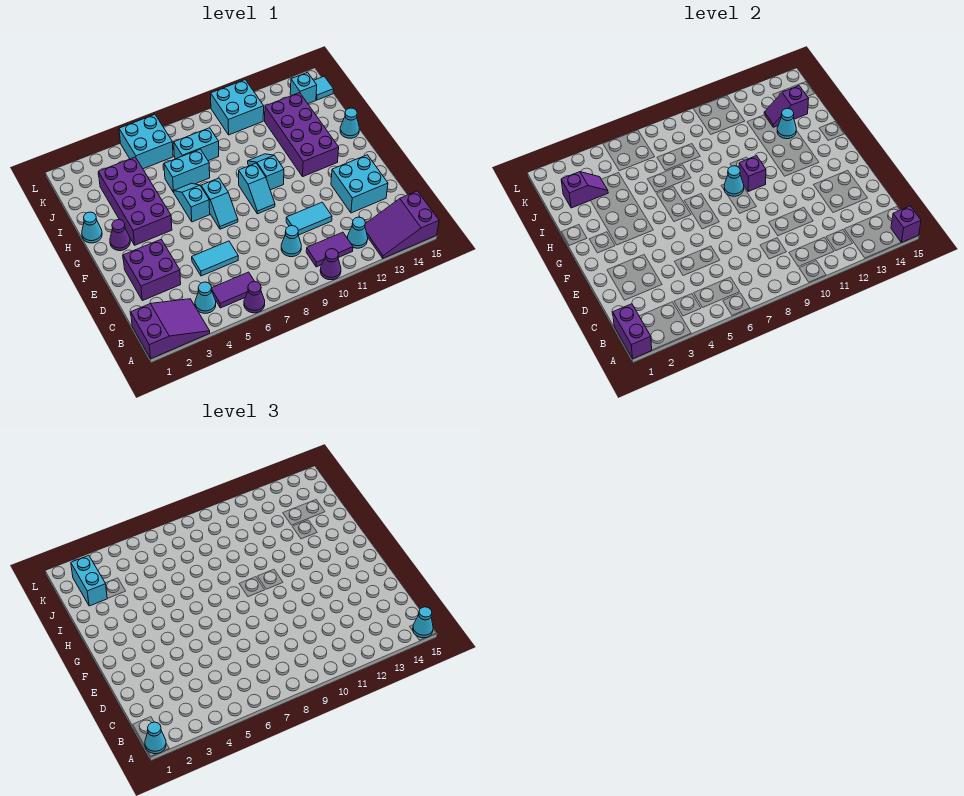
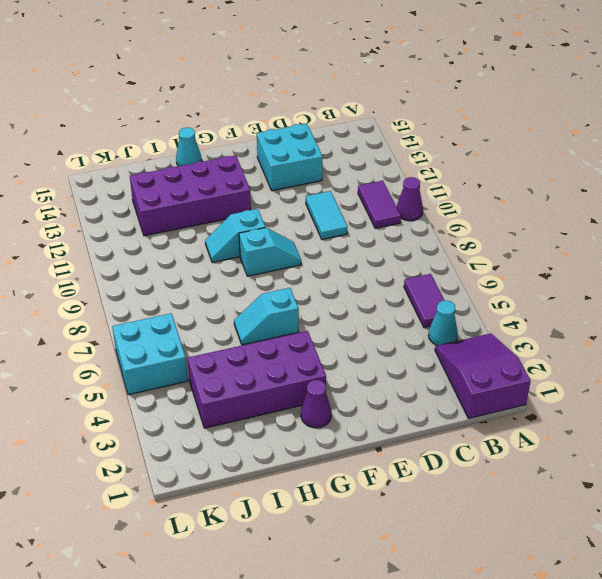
none -> purple 1x1 cone [244,282,265,313]
none -> purple 2x3 slope [365,191,439,258]
none -> cyan 1x1 cone [347,217,368,248]
none -> cyan 1x1 cone [281,226,301,257]

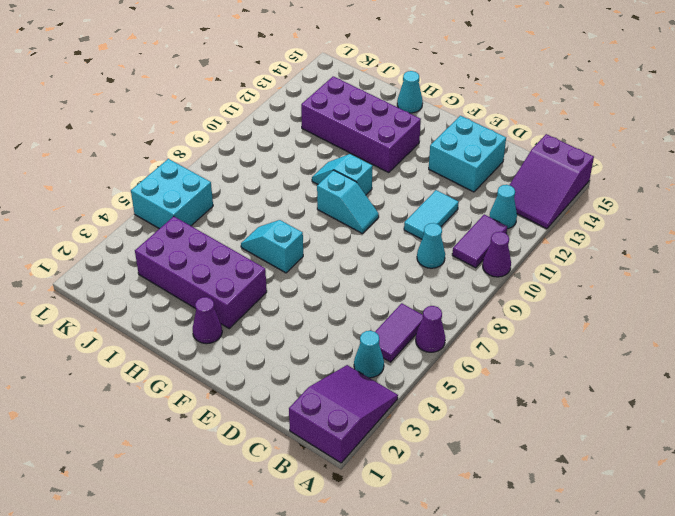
none -> purple 2x2 brick [123,239,181,301]
none -> cyan 1x2 tile [192,241,238,276]
none -> cyan 1x2 slope [201,178,238,229]
none -> cyan 1x1 cone [82,212,102,243]

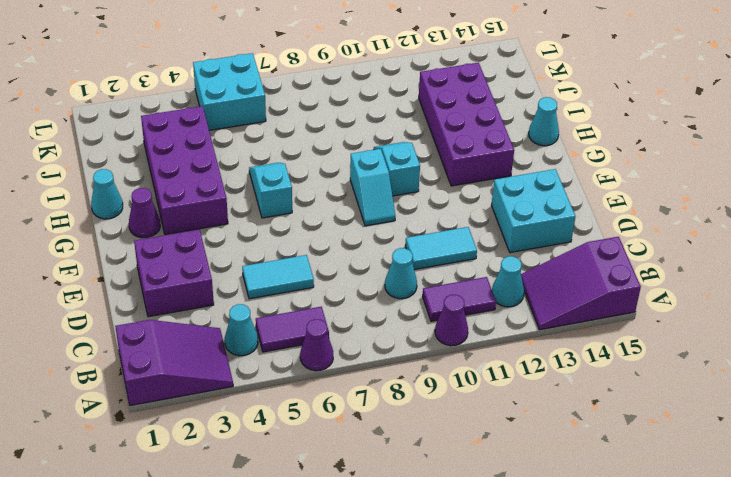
none -> cyan 1x2 slope [201,178,238,229]
none -> cyan 1x2 brick [164,149,210,192]
none -> cyan 1x2 brick [174,128,219,161]
none -> cyan 2x2 brick [211,80,264,135]

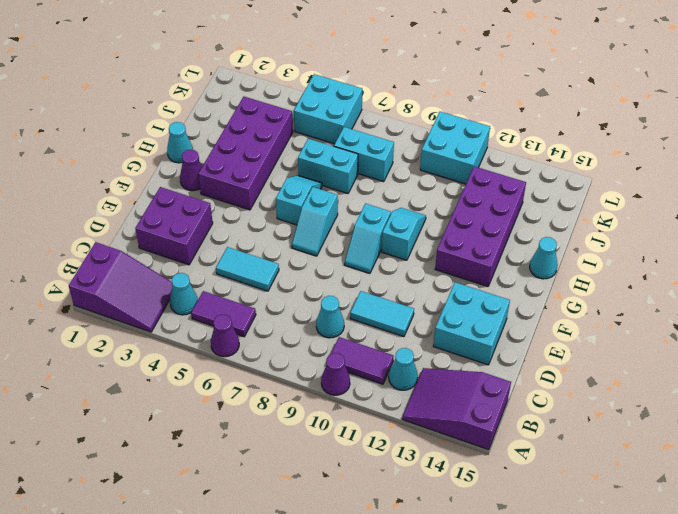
none -> cyan 1x1 brick [290,72,317,104]
none -> cyan 1x1 tile [314,76,334,100]
none -> purple 1x2 brick [613,304,652,359]
none -> purple 1x1 brick [891,206,921,243]

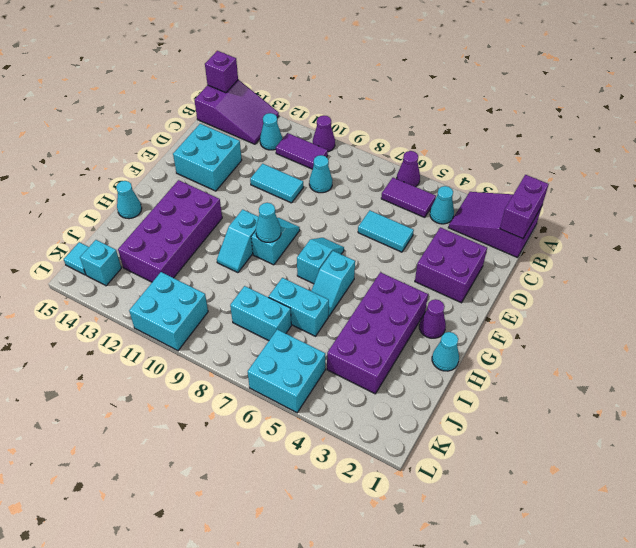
none -> purple 1x1 brick [739,156,766,192]
none -> cyan 1x1 cone [777,109,796,139]
none -> purple 1x2 slope [561,172,608,208]
none -> purple 1x2 slope [764,86,809,127]

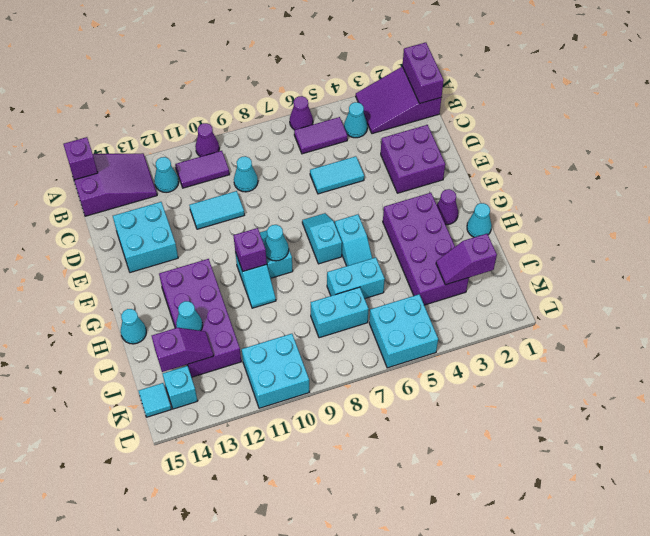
none -> cyan 1x1 cone [145,722,166,754]
none -> cyan 1x1 cone [413,607,433,638]
none -> cyan 1x2 brick [71,555,107,606]

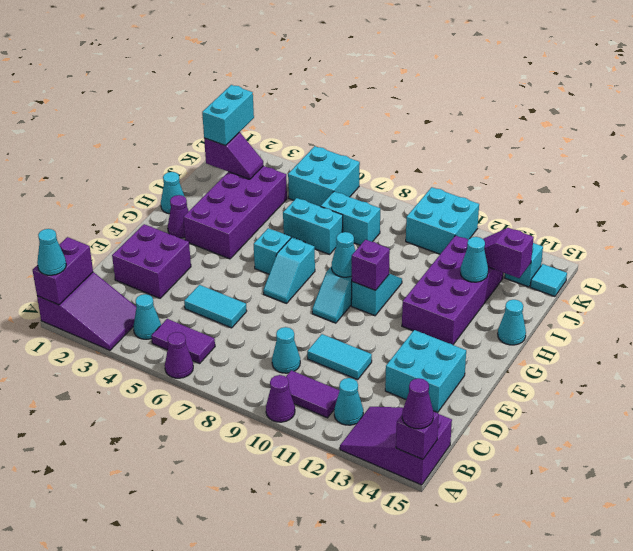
purple 1x1 cone [402,378,433,429] -> cyan 1x1 cone [413,607,433,638]

